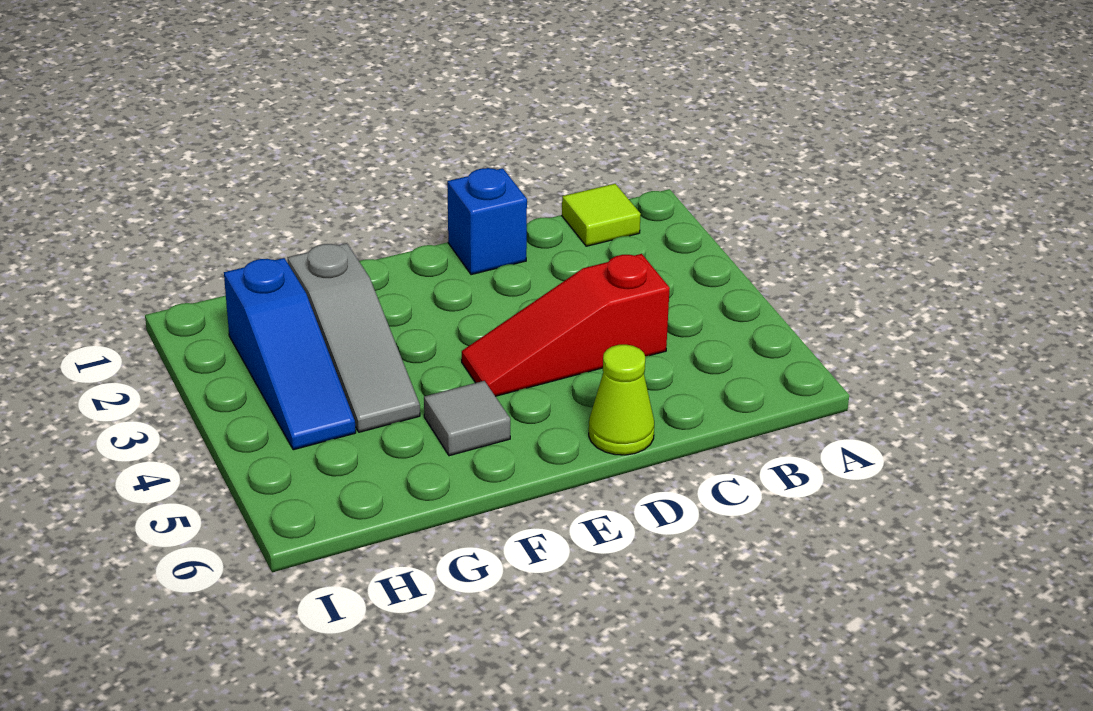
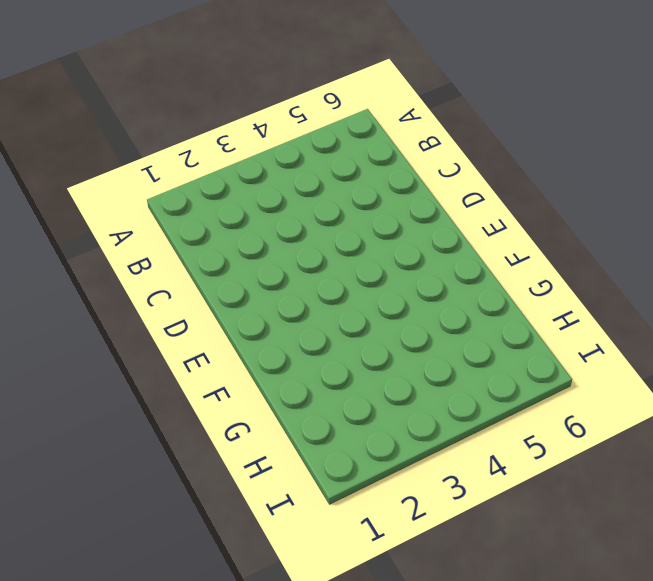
none -> lime 1x1 tile [562,184,641,246]
none -> red 1x3 slope [462,254,670,396]

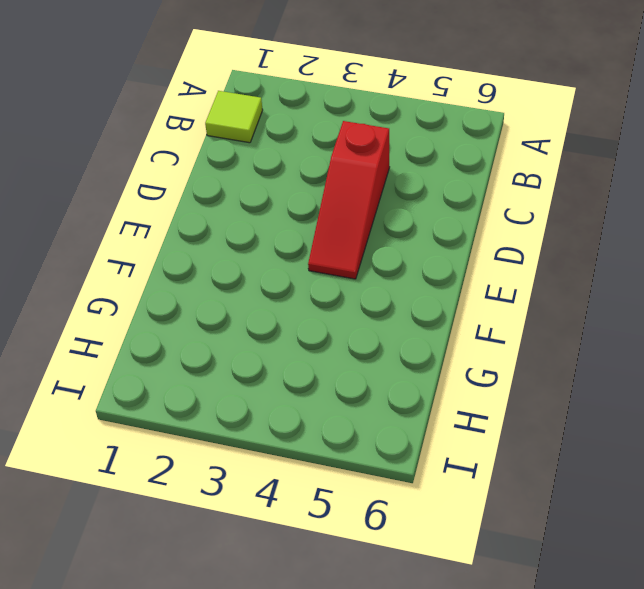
none -> blue 1x1 brick [447,168,527,275]
none -> lime 1x1 cone [589,345,654,455]

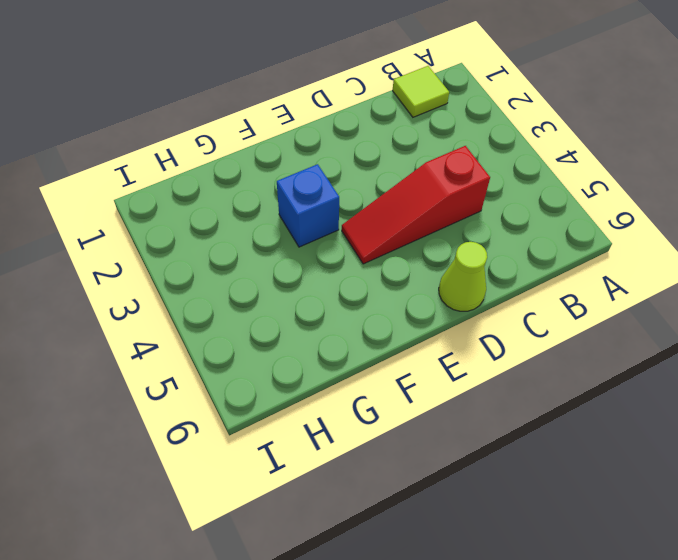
blue 1x1 brick [277,164,339,247] -> blue 1x1 brick moved to [447,168,527,275]
none -> grey 1x1 tile [424,381,510,456]
none -> grey 1x3 slope [287,243,420,432]

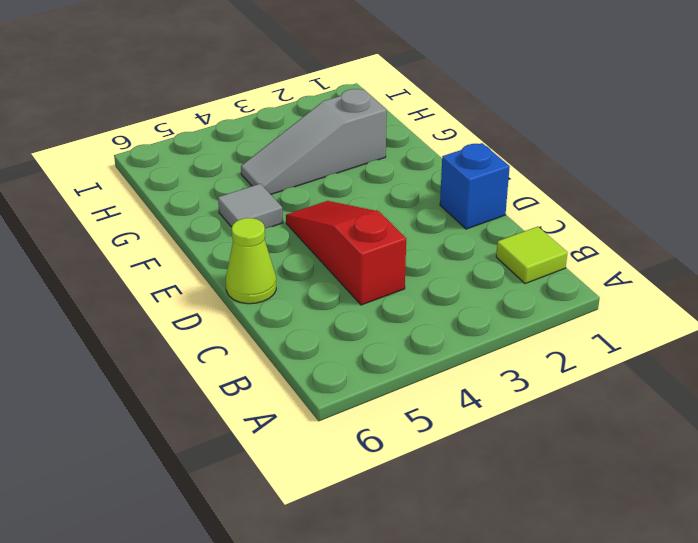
none -> blue 1x3 slope [224,258,356,450]

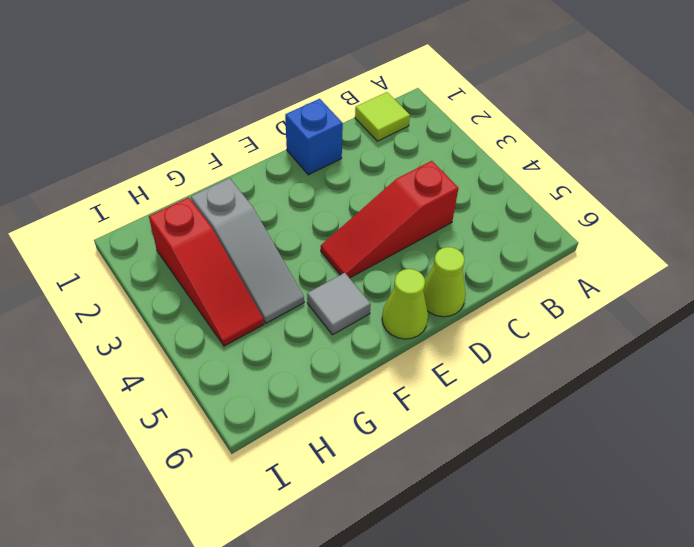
lime 1x1 cone [382,269,428,339] -> none
red 1x3 slope [149,197,264,346] -> blue 1x3 slope [224,258,356,450]

